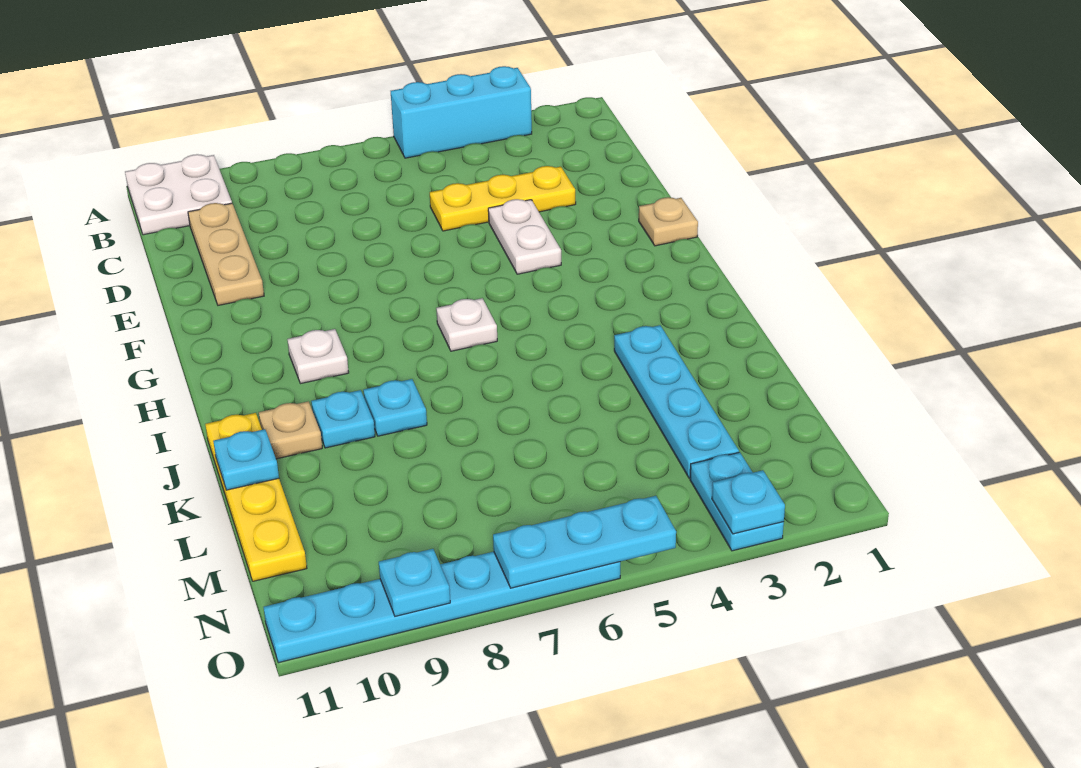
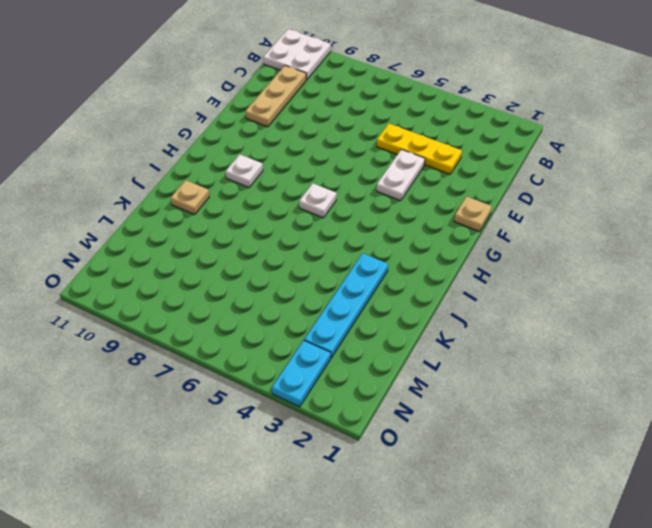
none -> cyan 1x3 brick [391,66,532,158]
none -> cyan 1x1 plate [363,379,427,436]
none -> cyan 1x1 plate [311,390,375,448]

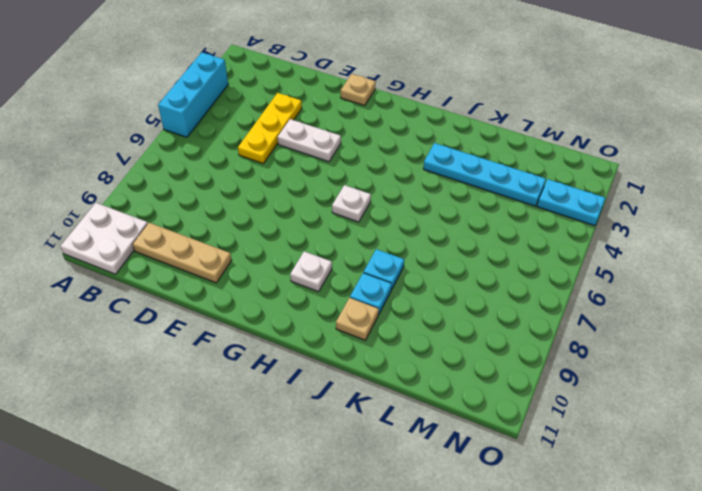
none -> yellow 1x4 plate [205,413,307,581]
none -> cyan 1x6 plate [264,552,620,663]
none -> cyan 1x1 plate [213,429,279,490]

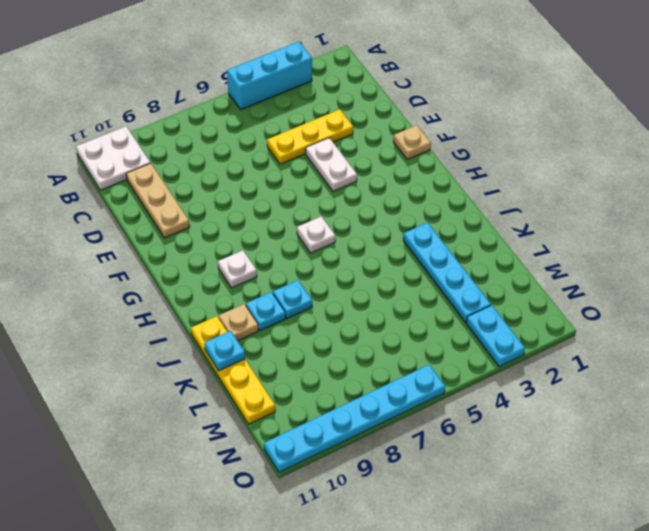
none -> cyan 1x1 plate [712,470,785,534]
none -> cyan 1x3 plate [493,496,676,588]
none -> cyan 1x1 plate [379,549,450,616]

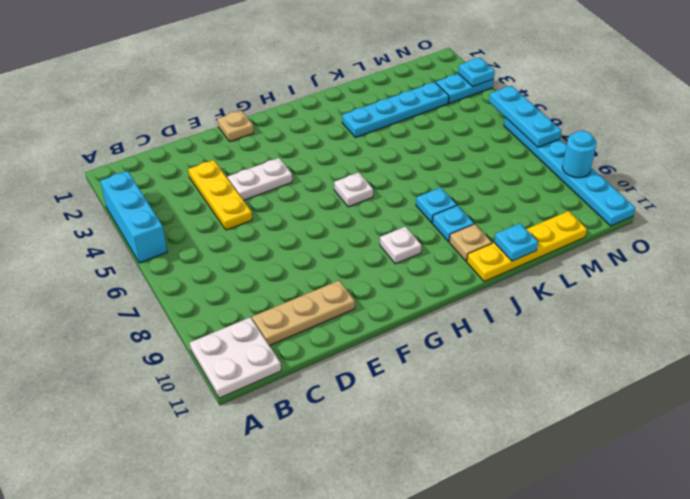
cyan 1x1 round brick [562,131,597,178] -> cyan 1x1 plate [379,549,450,616]

